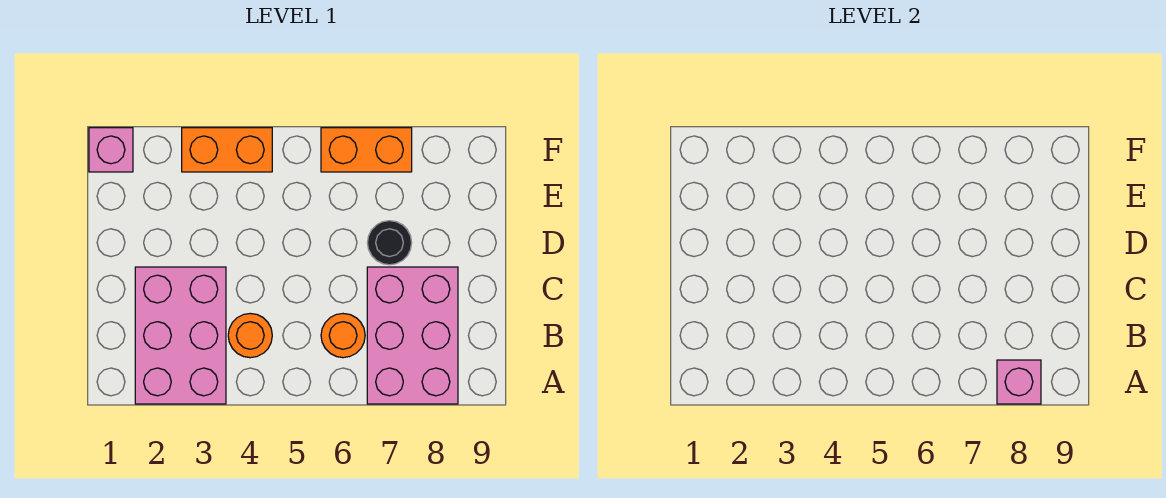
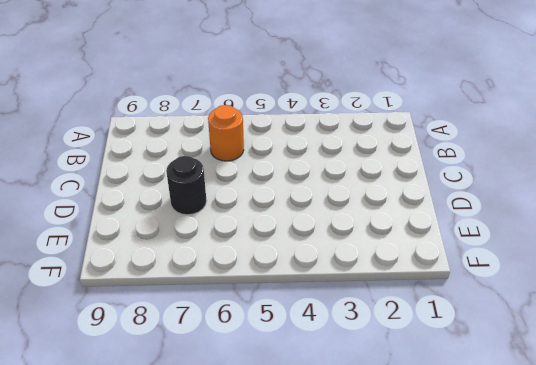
none -> pink 2x3 brick [135,267,226,404]
none -> pink 2x3 brick [367,267,458,404]

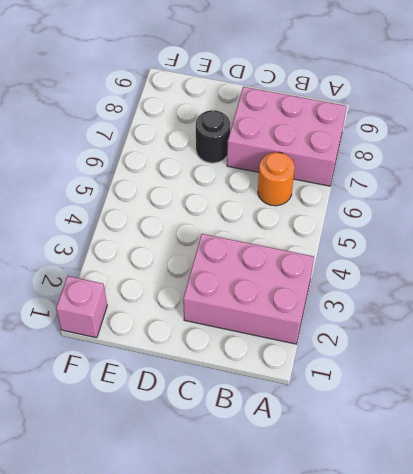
none -> orange 1x1 round brick [228,313,272,358]
none -> orange 1x2 brick [182,128,272,172]

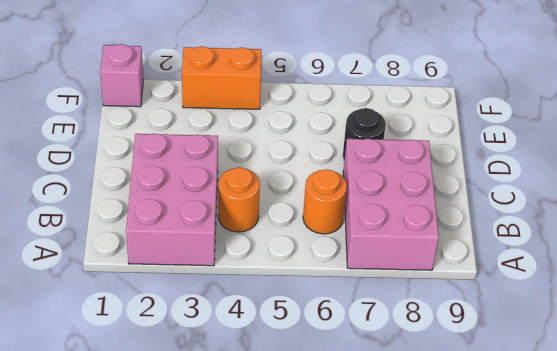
none -> orange 1x2 brick [321,128,412,172]
none -> pink 1x1 brick [997,360,1041,404]

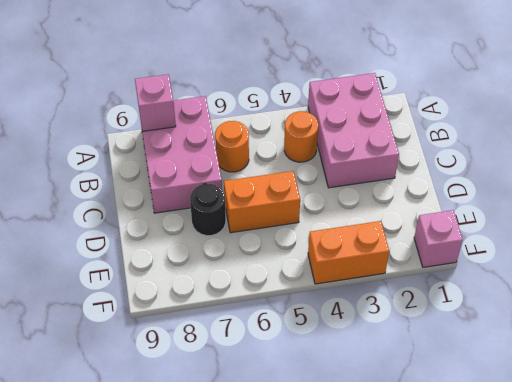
orange 1x2 brick [224,171,300,233] -> orange 1x2 brick moved to [321,128,412,172]

